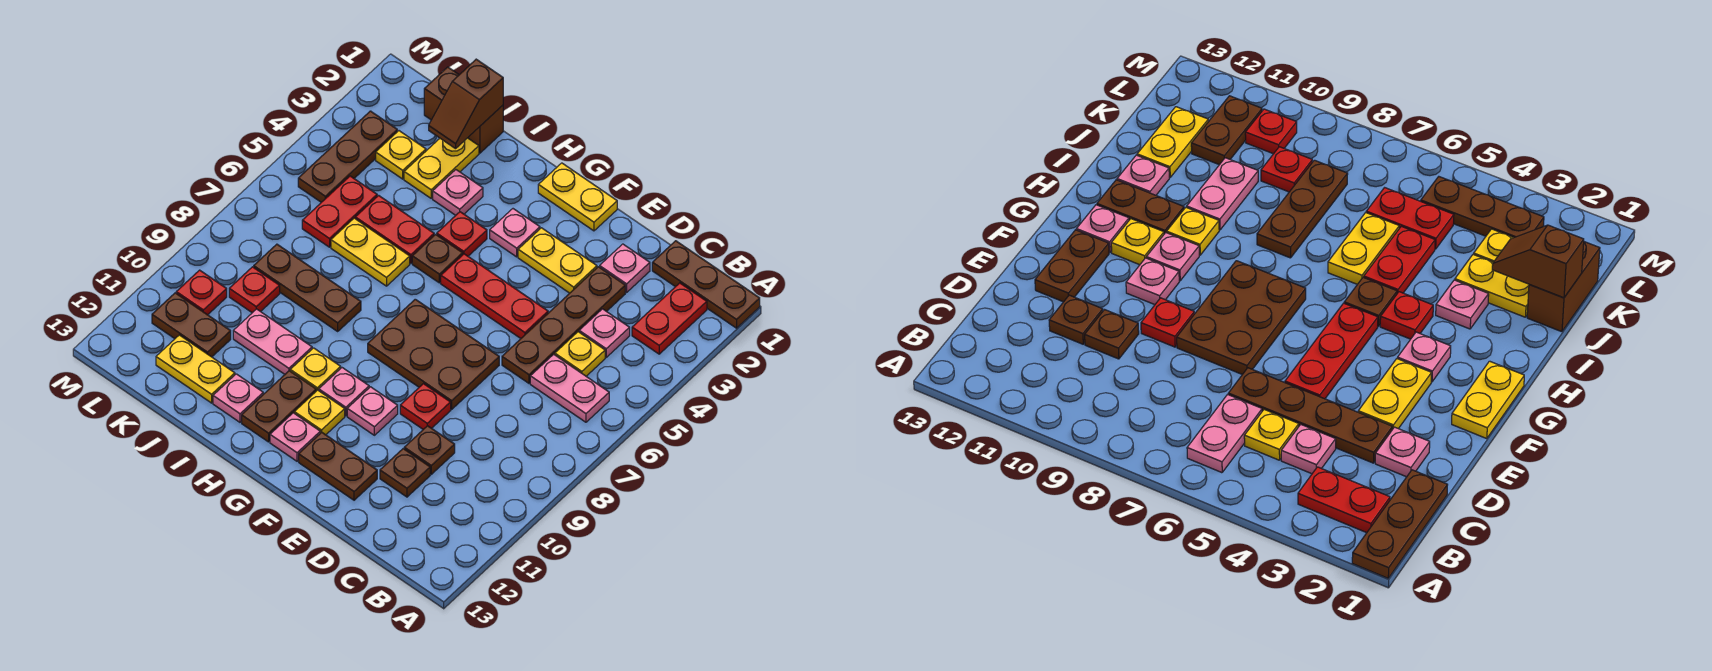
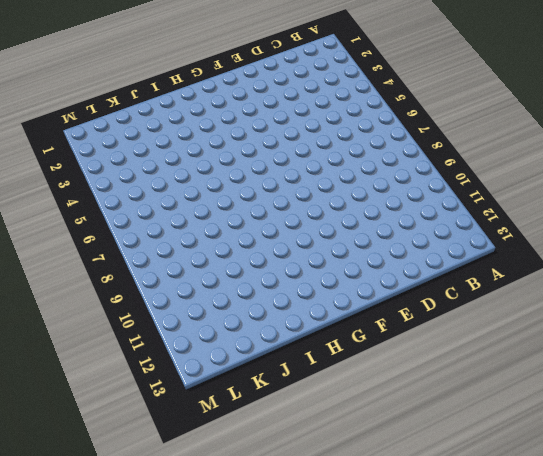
none -> brown 1x3 plate [652,241,760,328]
none -> red 1x2 plate [632,283,707,354]
none -> pink 1x2 plate [530,354,609,422]
none -> pink 1x1 plate [579,309,630,357]

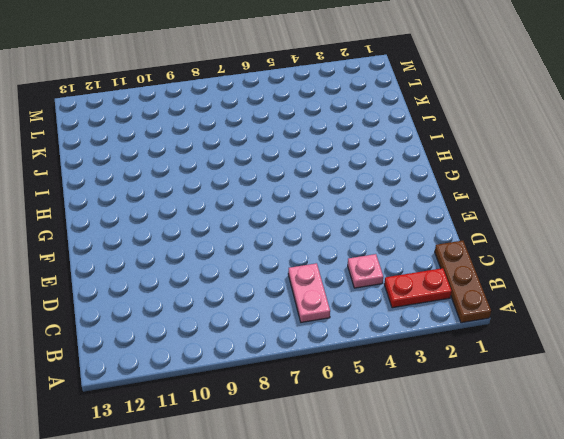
none -> yellow 1x1 plate [555,332,605,376]
none -> pink 1x1 plate [600,244,650,292]
none -> brown 1x4 plate [502,267,625,383]
none -> brown 1x1 plate [404,426,455,474]

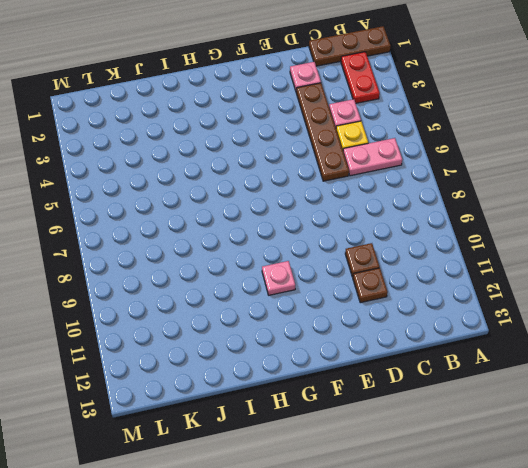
none -> yellow 1x2 plate [518,228,597,293]
none -> red 1x3 plate [441,254,548,338]
none -> brown 2x3 plate [368,299,499,409]
none -> red 1x1 plate [400,384,451,429]

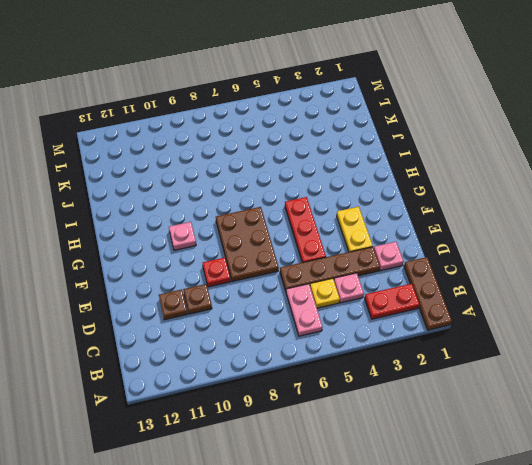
none -> brown 1x2 plate [299,432,377,500]
none -> yellow 1x2 plate [538,163,617,231]
none -> pink 1x1 plate [347,387,398,435]
none -> pink 1x1 plate [490,209,540,257]

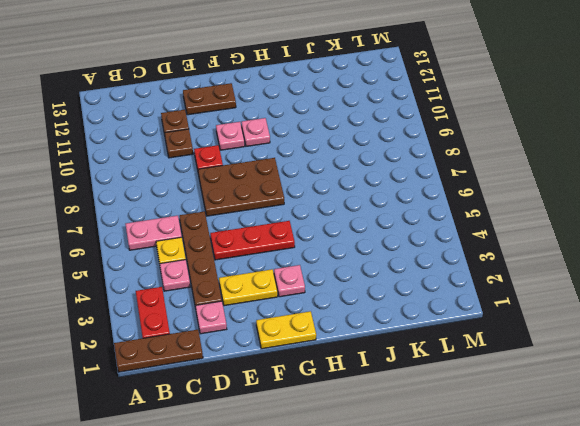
none -> yellow 1x1 plate [294,390,345,435]
none -> pink 1x1 plate [270,413,320,461]
none -> red 1x1 plate [437,212,487,256]
none -> brown 1x1 plate [412,234,463,283]

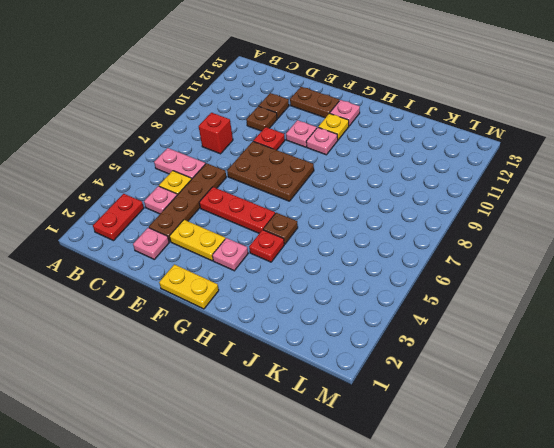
red 1x1 brick [199,113,233,154] -> none
none -> brown 1x3 plate [652,241,760,328]
none -> yellow 1x1 plate [290,348,341,391]
none -> brown 1x2 plate [242,371,316,442]
none -> pink 1x1 plate [433,170,483,215]

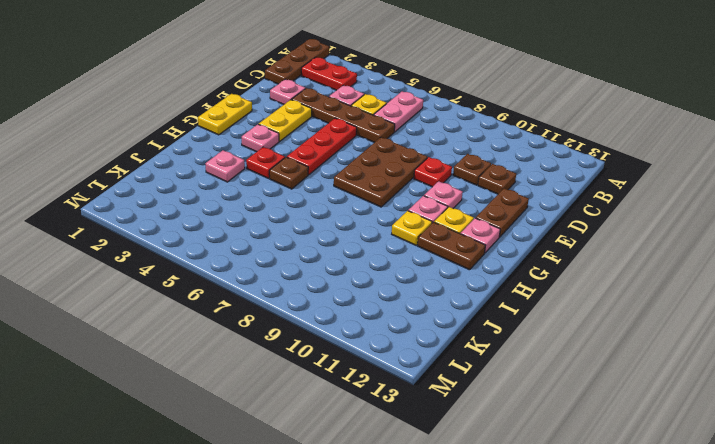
none -> red 1x2 plate [355,195,434,263]
none -> yellow 1x2 plate [331,218,410,286]
none -> brown 1x3 plate [254,244,361,331]
none -> pink 1x2 plate [233,309,312,374]

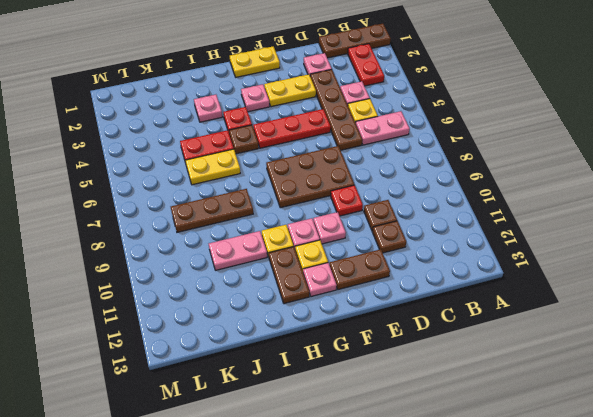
none -> pink 1x1 plate [213,374,263,422]
none -> brown 1x2 brick [424,67,503,153]
none -> yellow 1x2 plate [404,138,479,198]
none -> yellow 1x2 plate [156,335,235,403]

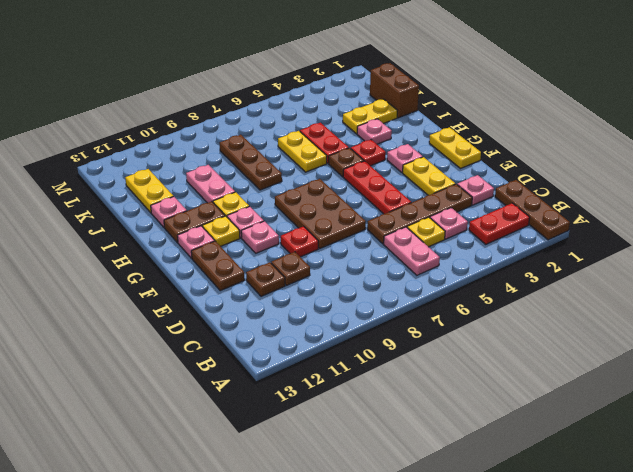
none -> yellow 1x1 plate [376,131,426,179]
none -> red 1x2 plate [302,176,377,247]
none -> red 1x1 plate [229,267,280,313]
none -> brown 1x2 plate [152,293,231,357]

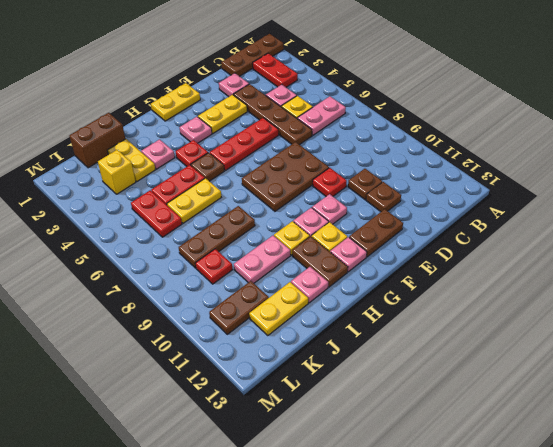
yellow 1x1 brick [98,150,136,194] -> yellow 1x1 plate [376,131,426,179]
none -> brown 1x3 plate [298,111,397,202]
none -> red 1x1 plate [176,270,227,315]
none -> brown 1x2 slope [429,59,503,149]

